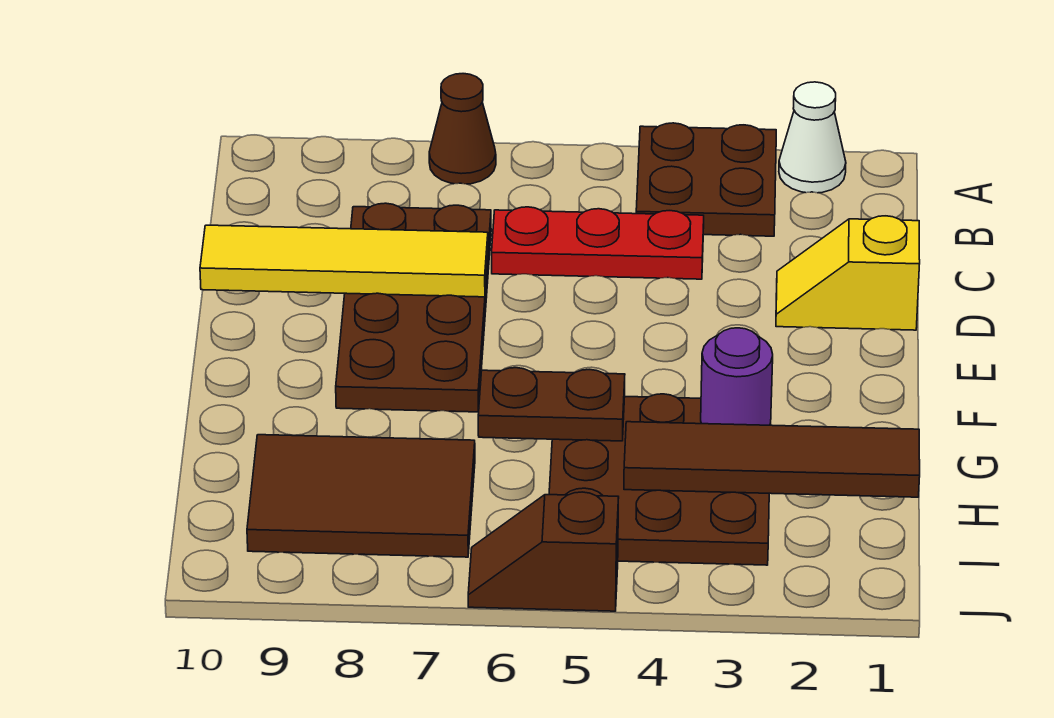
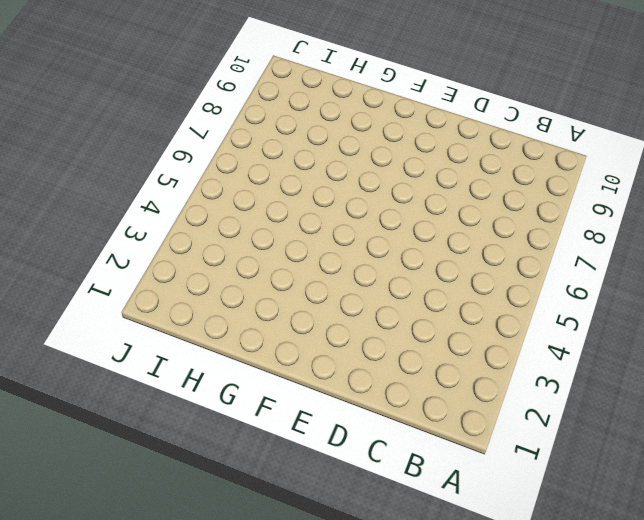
none -> white 1x1 cone [779,82,846,193]
none -> brown 2x2 plate [636,123,776,236]
none -> brown 1x1 cone [429,74,496,184]

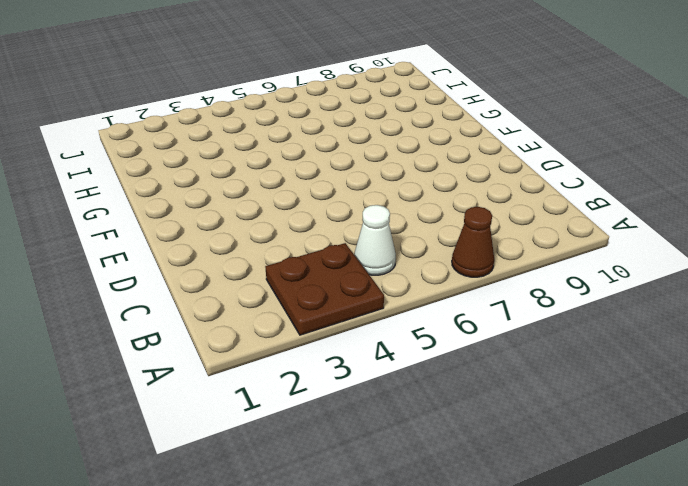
white 1x1 cone [354,205,396,275] -> white 1x1 cone moved to [779,82,846,193]
none -> red 1x3 plate [492,207,704,279]
none -> brown 2x4 plate [336,203,491,412]
none -> yellow 1x2 slope [776,216,920,330]

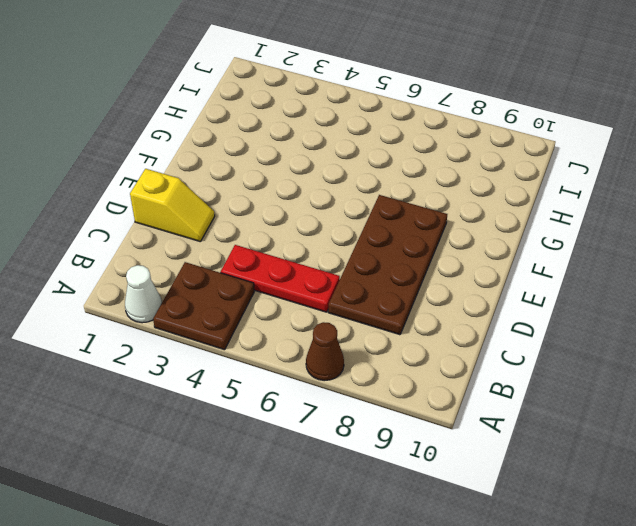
none -> brown 3x3 plate [549,394,771,565]
none -> brown 2x3 tile [247,435,475,557]
none -> brown 1x2 slope [468,492,619,611]

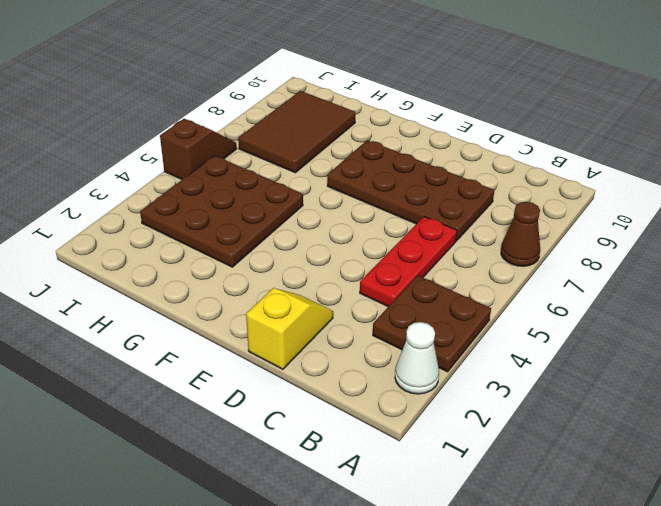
none -> yellow 1x4 tile [200,225,488,297]
none -> purple 1x1 round brick [701,328,773,425]
none -> brown 1x2 plate [478,368,625,441]

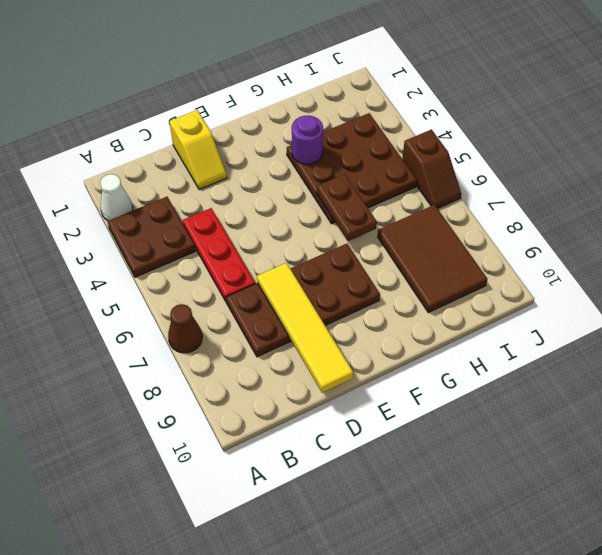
none -> brown 1x4 tile [624,422,920,497]

